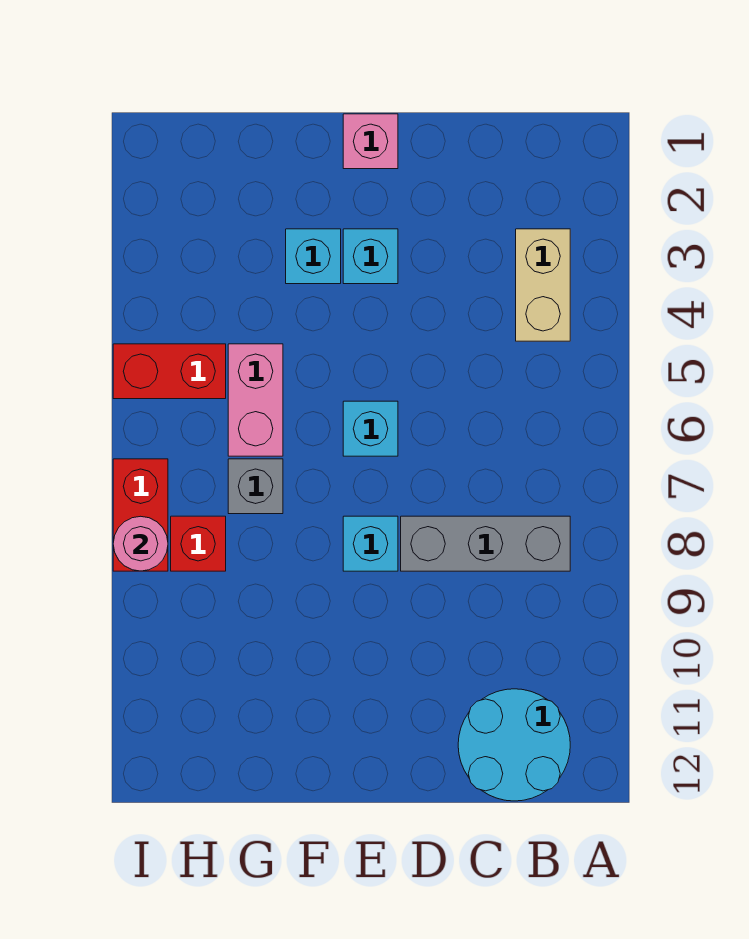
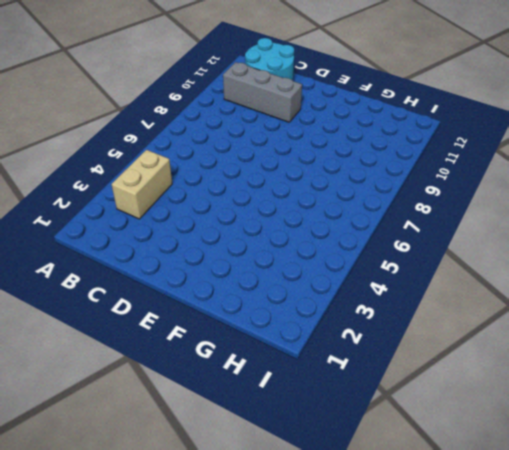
grey 1x3 brick [223,62,302,122] -> grey 1x3 brick moved to [401,516,570,571]
none -> pink 1x1 brick [343,114,398,169]
none -> cyan 1x1 brick [343,229,398,284]
none -> cyan 1x1 brick [343,401,398,456]

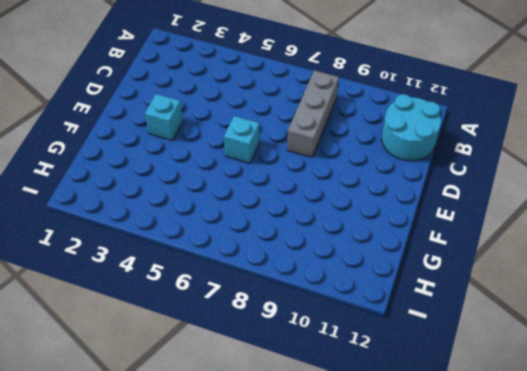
none -> tan 1x2 brick [516,229,570,341]
none -> pink 1x1 brick [343,114,398,169]
none -> cyan 1x1 brick [343,516,398,571]

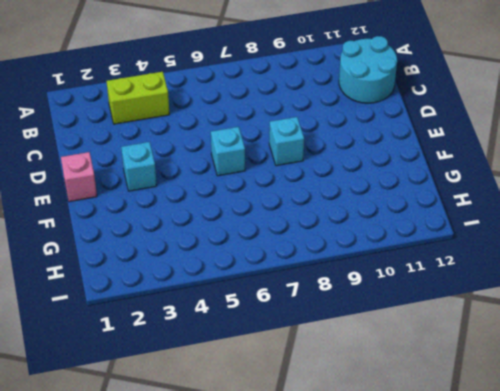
lime 1x2 brick [107,72,170,124] -> tan 1x2 brick [516,229,570,341]
none -> grey 1x3 brick [401,516,570,571]
none -> cyan 1x1 brick [286,229,341,284]
none -> pink 1x2 brick [228,344,283,456]

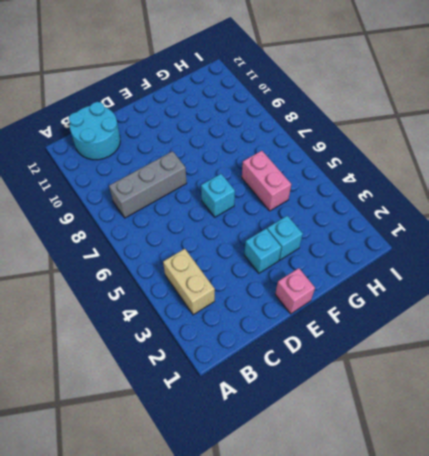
none -> cyan 1x1 brick [343,516,398,571]
none -> grey 1x1 brick [228,459,283,514]
none -> red 1x2 brick [113,344,226,399]

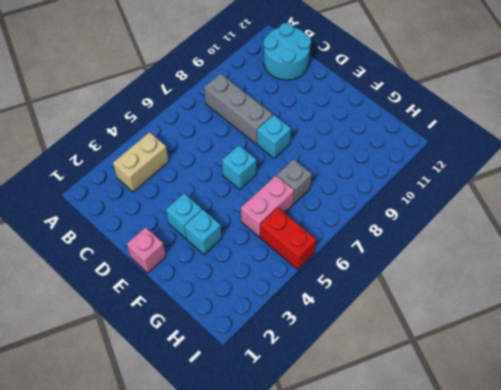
none -> red 1x1 brick [171,516,226,571]
none -> red 1x2 brick [113,459,168,571]
none -> pink 1x1 round brick [113,516,168,571]

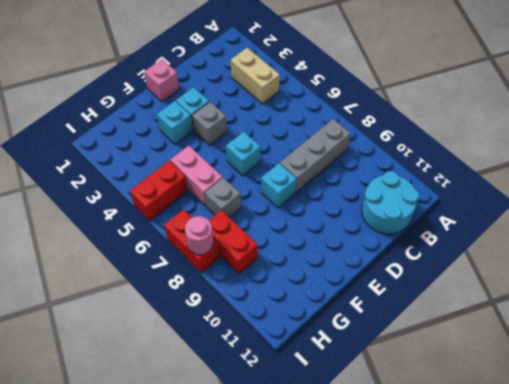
grey 1x1 brick [192,102,227,145] -> none
red 1x2 brick [209,210,258,274] -> red 1x1 brick [171,516,226,571]

